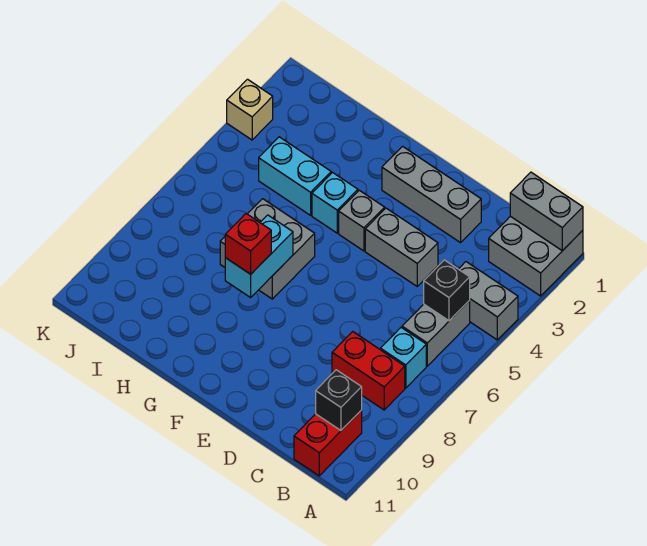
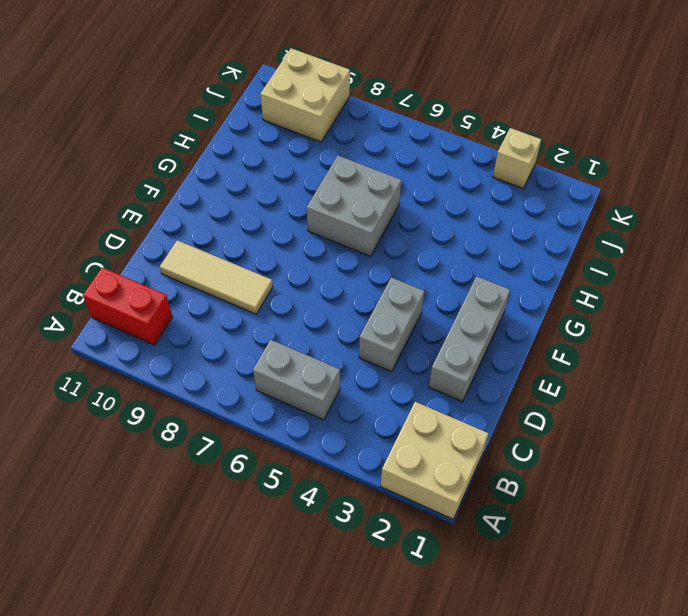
tan 2x2 brick [381,402,489,519] -> grey 2x2 brick [489,216,583,296]
tan 1x3 tile [160,240,273,314] -> none
tan 2x2 brick [260,48,350,142] -> none
none -> grey 1x2 brick [459,262,518,340]
none -> cyan 1x1 brick [380,328,426,388]
none -> red 1x2 brick [332,332,405,410]

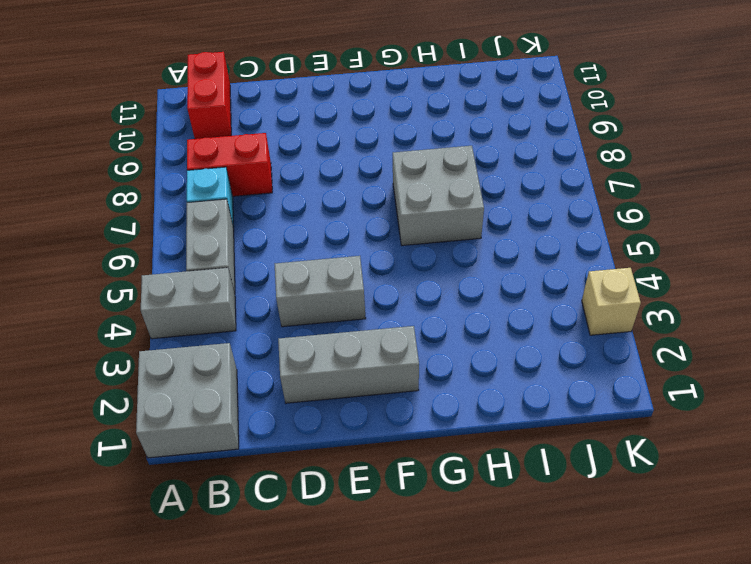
none -> grey 1x1 brick [339,190,385,251]
none -> cyan 1x1 brick [312,173,358,233]
none -> cyan 1x2 brick [259,137,331,215]

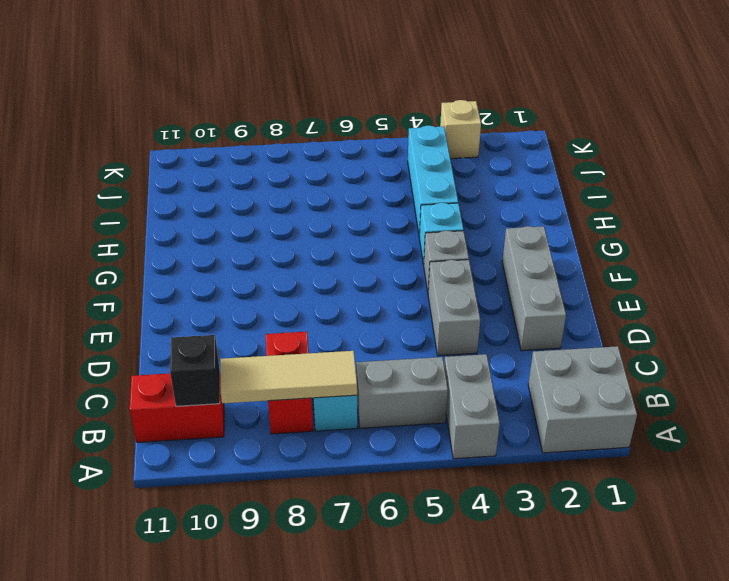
tan 1x3 tile [220,351,357,403] -> none
cyan 1x3 brick [408,125,458,237] -> cyan 1x2 brick [259,137,331,215]
none -> grey 2x2 brick [220,199,315,299]
none -> grey 1x2 brick [510,172,583,251]
none -> black 1x1 brick [424,260,470,321]

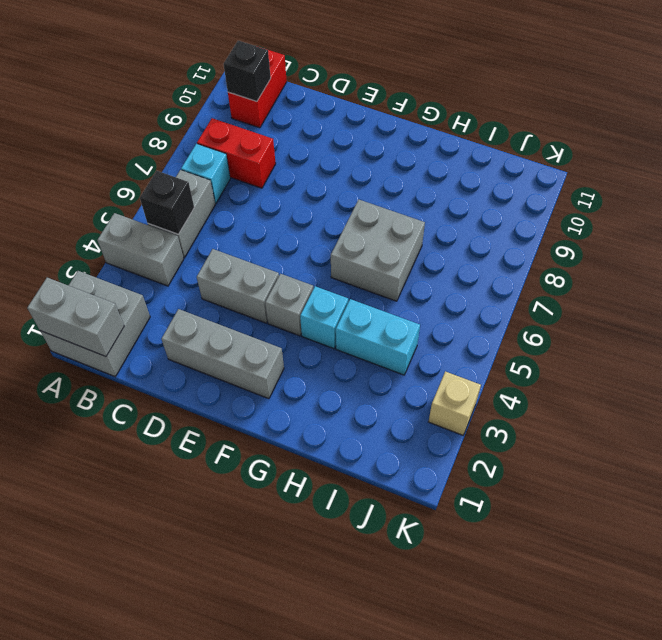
none -> cyan 1x2 brick [225,215,293,297]
none -> red 1x1 brick [225,214,271,274]

